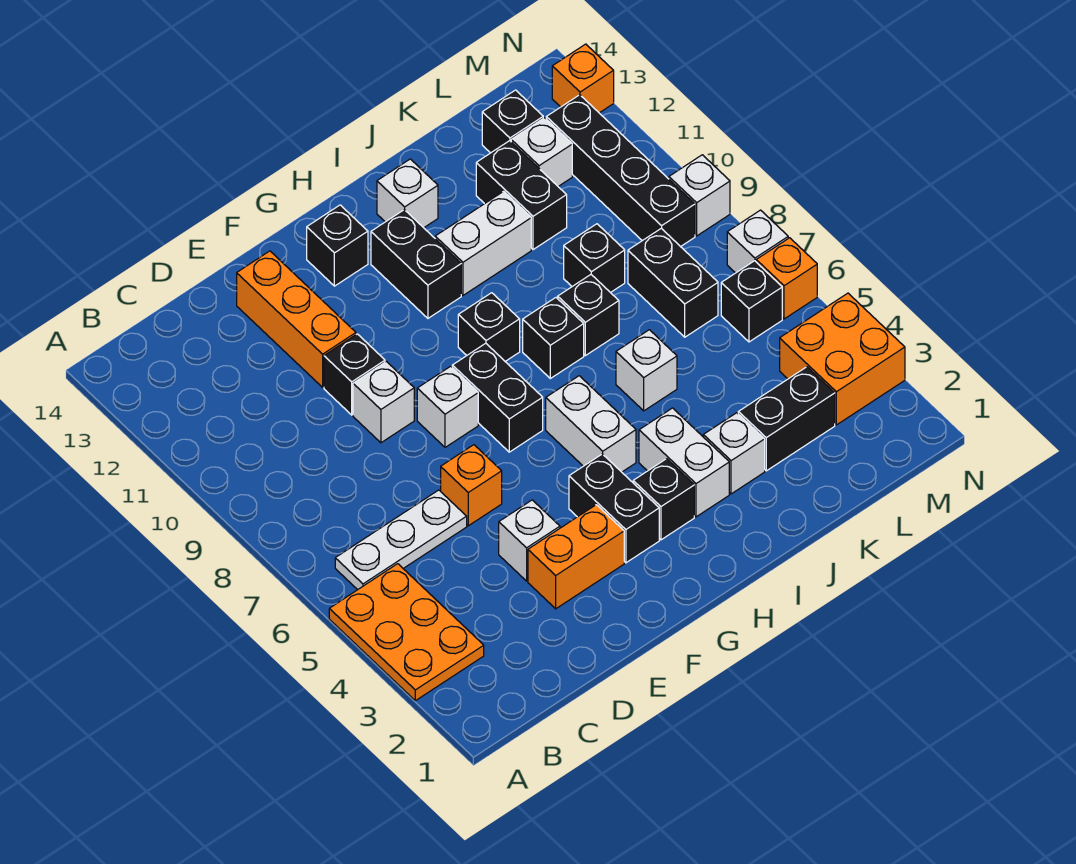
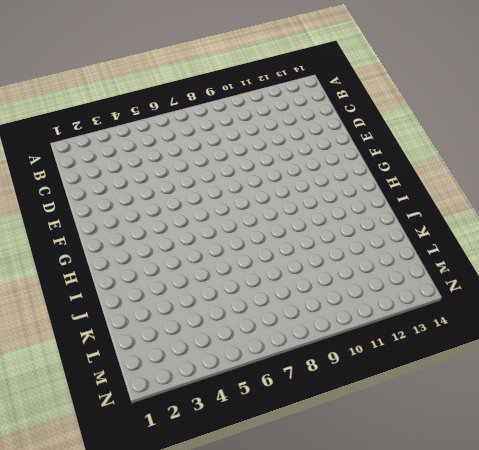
none -> orange 2x3 plate [329,564,484,701]
none -> white 1x3 plate [335,490,467,590]
none -> orange 1x2 brick [528,505,624,609]
none -> white 1x1 brick [499,500,560,581]

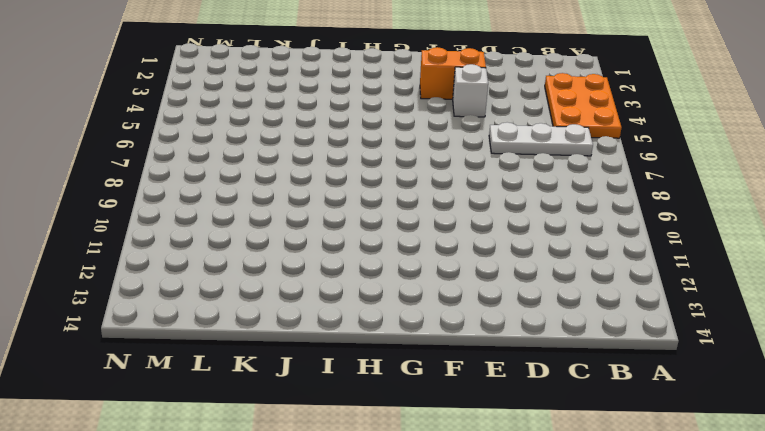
none -> orange 1x1 brick [441,445,502,526]
none -> white 1x1 brick [353,362,414,443]
none -> black 1x1 brick [324,334,385,415]
none -> orange 1x3 brick [237,251,356,387]

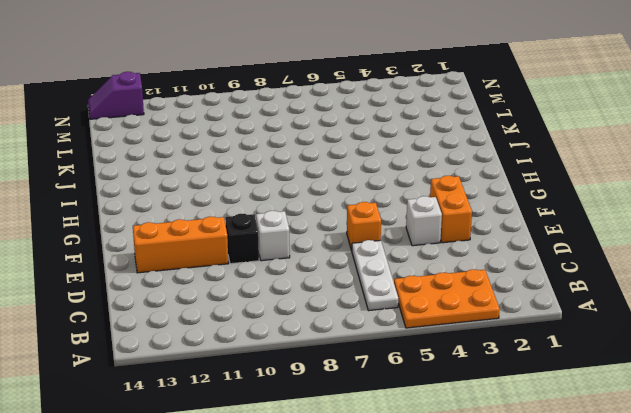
purple 1x2 slope [88,72,144,119] -> orange 1x1 brick [552,44,614,113]
none -> white 1x1 brick [417,366,478,447]
none -> black 1x2 brick [569,454,659,563]
none -> black 1x2 brick [452,343,543,452]
none -> black 1x1 brick [307,205,368,286]

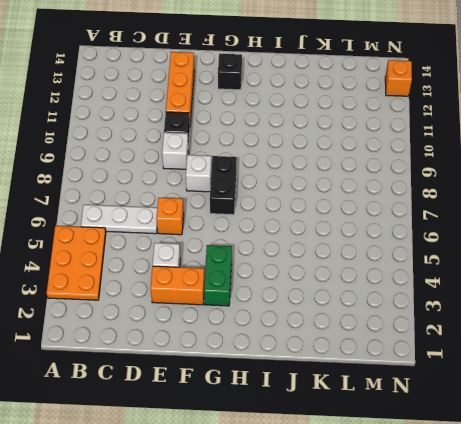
green 1x2 brick [204,245,232,306] -> black 1x2 brick [569,454,659,563]
none -> black 1x1 brick [633,459,694,540]
none -> white 1x2 brick [546,376,636,472]
none -> black 1x1 brick [458,293,520,361]
none -> black 1x2 brick [371,210,461,318]

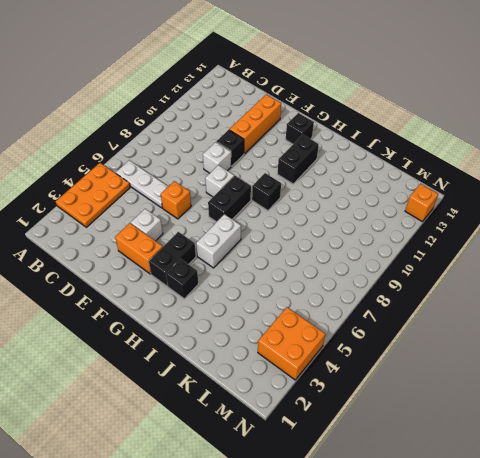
none -> white 1x2 brick [639,408,729,517]
none -> black 1x1 brick [523,298,584,378]
none -> white 1x2 brick [435,191,531,295]
none -> white 1x1 brick [377,159,438,228]

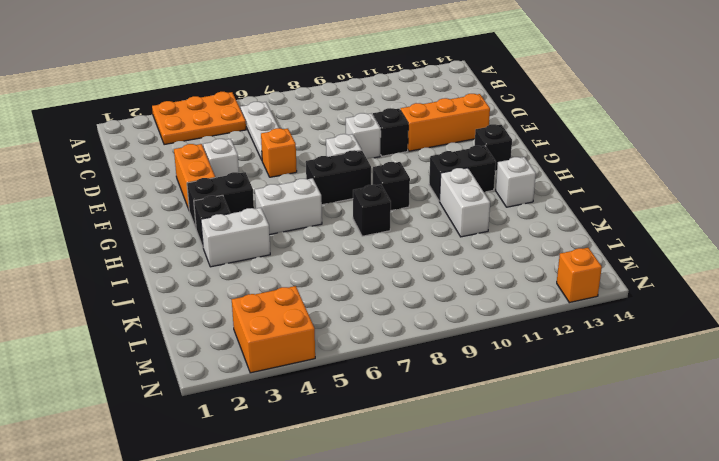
none -> white 1x1 brick [703,413,765,494]
none -> white 1x1 brick [616,330,677,411]
none -> black 1x1 brick [558,275,619,356]
none -> black 1x2 brick [738,367,835,471]

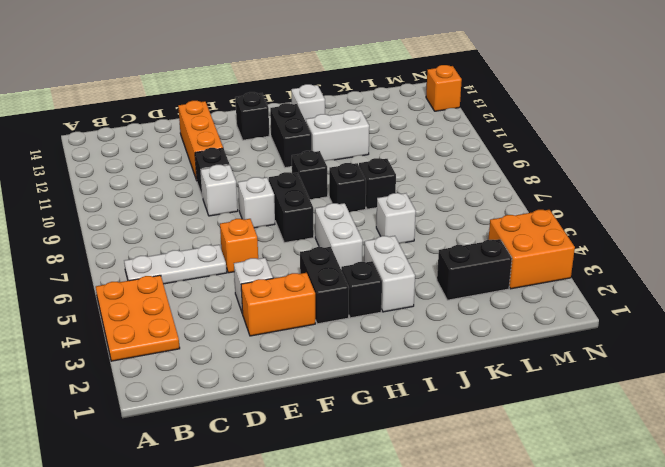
none -> white 1x1 brick [703,413,765,494]
none -> black 1x1 brick [564,224,625,293]
none -> black 1x2 brick [476,141,567,250]
none -> black 1x2 brick [628,228,718,337]

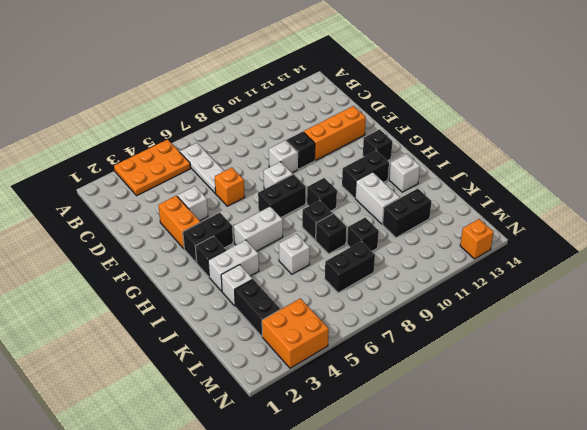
none -> white 1x1 brick [511,118,572,186]
none -> black 1x1 brick [482,90,543,153]
none -> black 1x1 brick [721,261,782,342]
none -> black 1x4 brick [546,95,695,247]

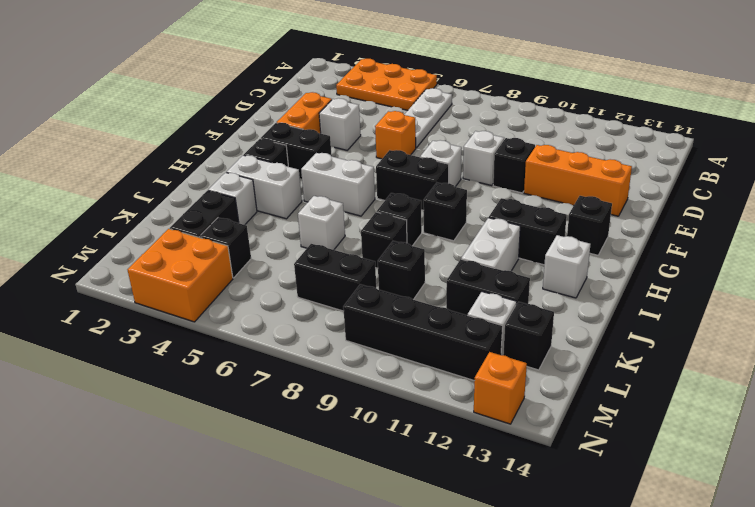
black 1x1 brick [200,218,251,278] -> black 1x1 brick moved to [721,261,782,342]
none -> orange 1x1 brick [756,238,817,319]
none -> white 1x1 brick [727,210,788,273]
none -> white 1x1 brick [669,155,730,236]

